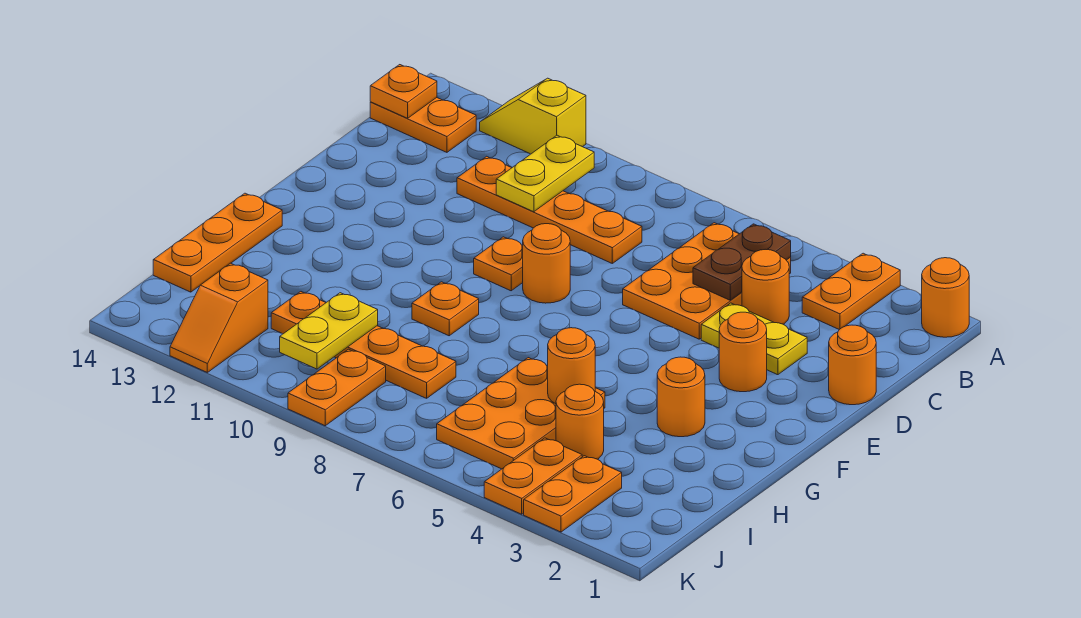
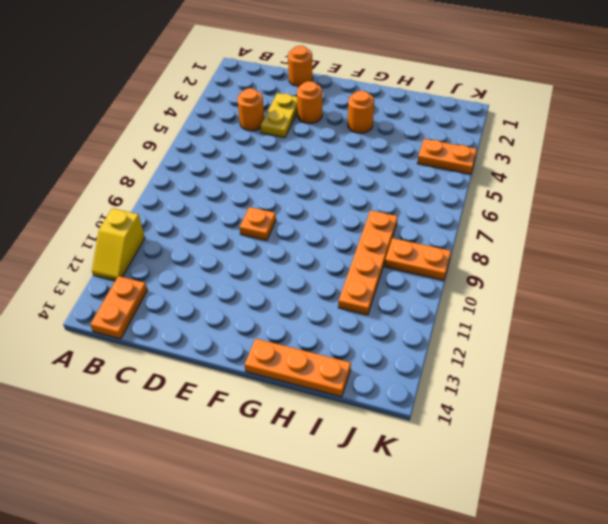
none -> orange 1x1 round brick [922,258,969,337]
none -> orange 1x2 plate [802,253,900,330]
none -> orange 2x3 plate [623,223,791,339]

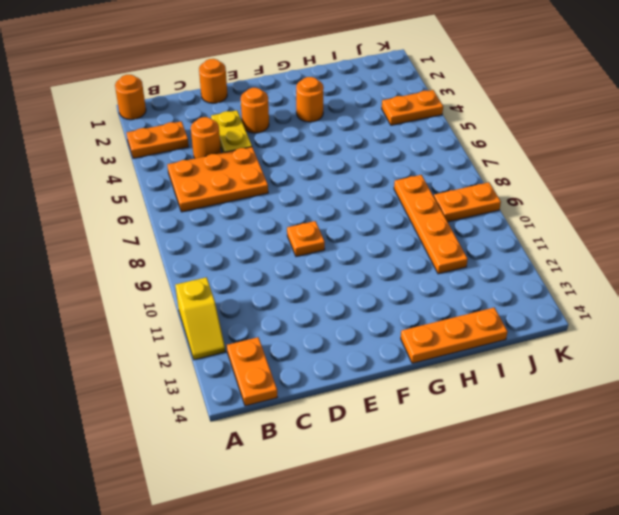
none -> orange 1x4 plate [457,156,642,263]
none -> orange 1x1 round brick [523,224,570,303]
none -> orange 1x1 plate [412,282,479,336]

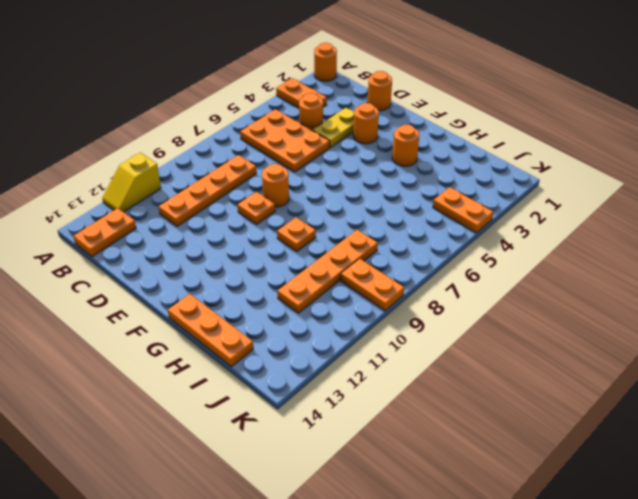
none -> orange 2x3 plate [437,358,605,469]
none -> orange 1x1 round brick [556,384,604,459]
none -> orange 1x2 plate [524,456,622,532]

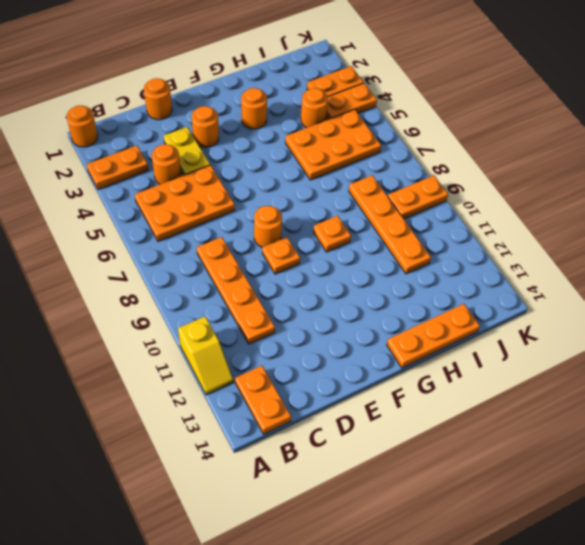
none -> orange 1x2 slope [170,263,268,372]
none -> brown 1x2 plate [693,224,791,300]
none -> yellow 1x2 plate [496,135,594,212]

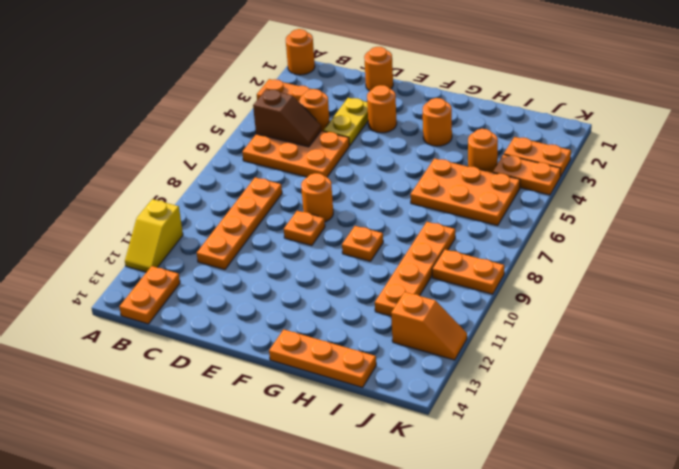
brown 1x2 slope [253,89,321,147] -> brown 1x2 plate [693,224,791,300]
none -> yellow 1x2 plate [496,135,594,212]
none -> orange 1x1 plate [370,65,437,118]
none -> orange 1x1 round brick [548,328,595,404]

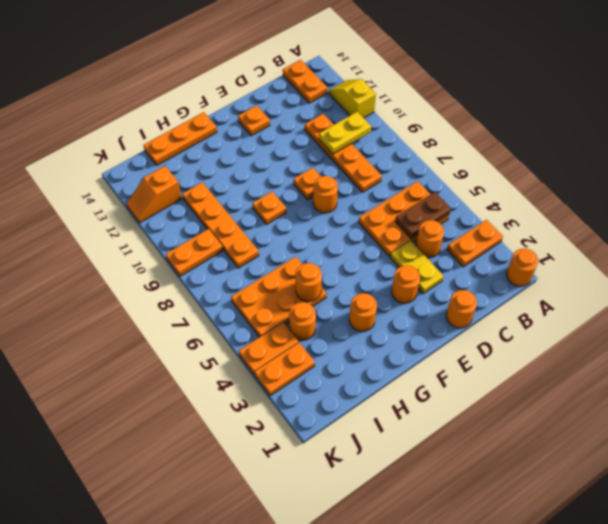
orange 1x1 plate [238,105,270,136] -> orange 1x1 plate moved to [370,65,437,118]
none -> yellow 1x2 plate [280,293,378,369]

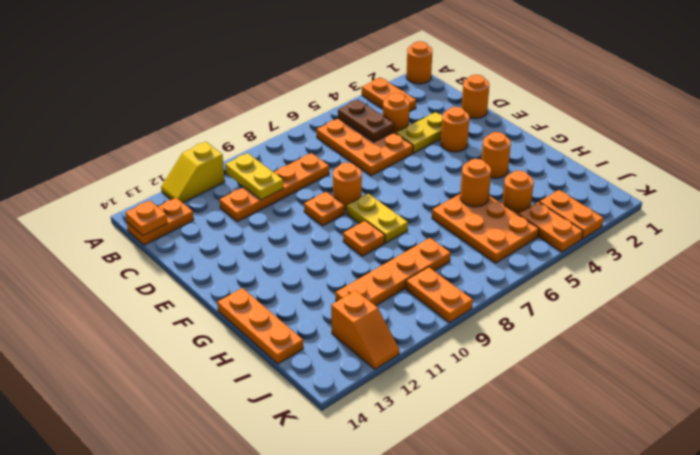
yellow 1x2 plate [347,194,408,243] -> yellow 1x2 plate moved to [280,293,378,369]

